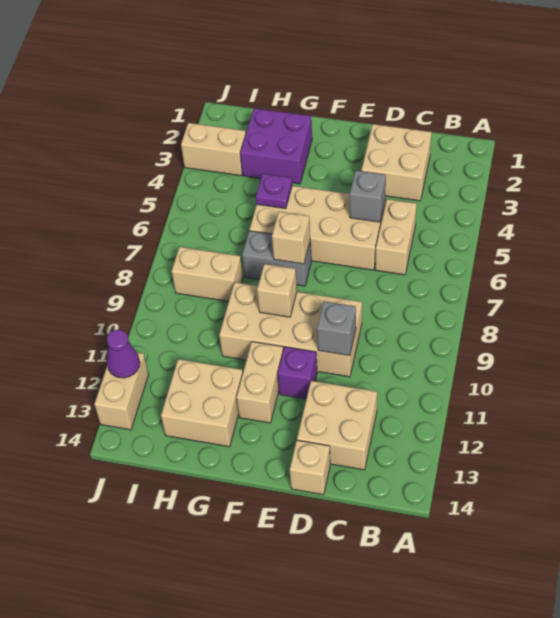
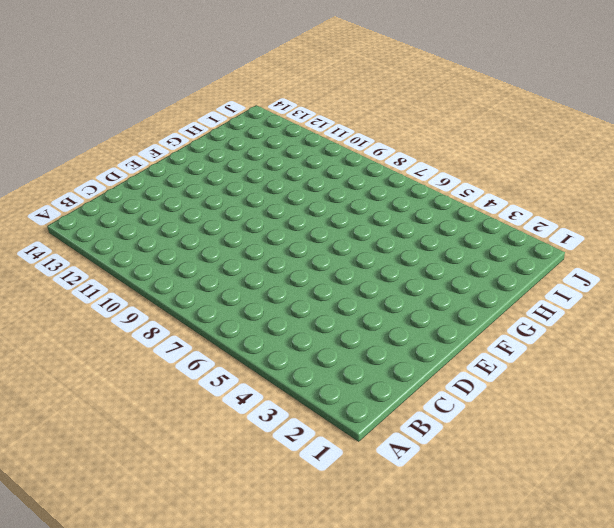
none -> tan 2x2 brick [362,124,432,201]
none -> tan 1x2 brick [375,199,417,275]
none -> tan 2x2 brick [297,381,377,470]

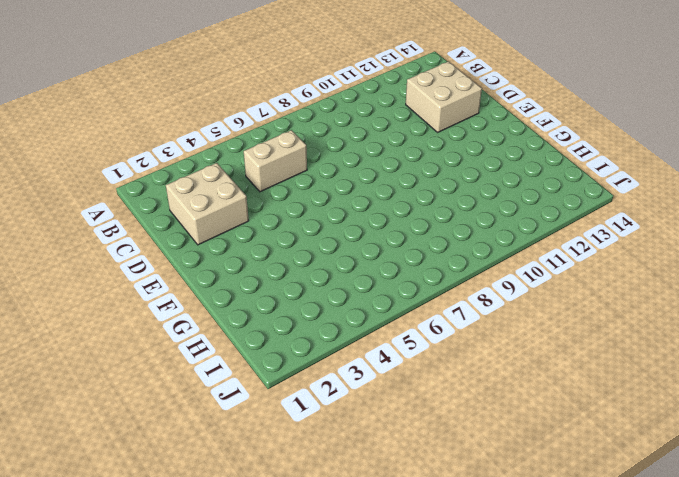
none -> tan 2x4 brick [250,186,385,270]
none -> tan 2x4 brick [219,282,362,377]
none -> tan 1x1 brick [290,440,330,495]

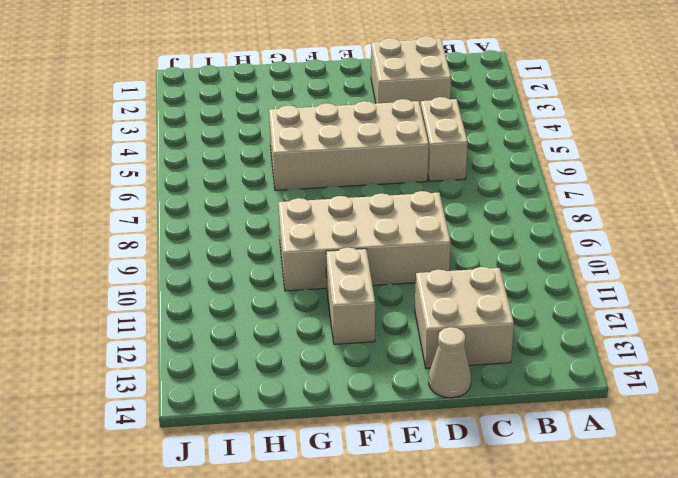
tan 1x1 cone [429,327,471,398] -> tan 1x1 brick [290,440,330,495]
none -> purple 1x1 brick [278,347,317,399]
none -> grey 1x2 brick [242,231,311,286]
none -> purple 2x2 brick [240,108,312,184]

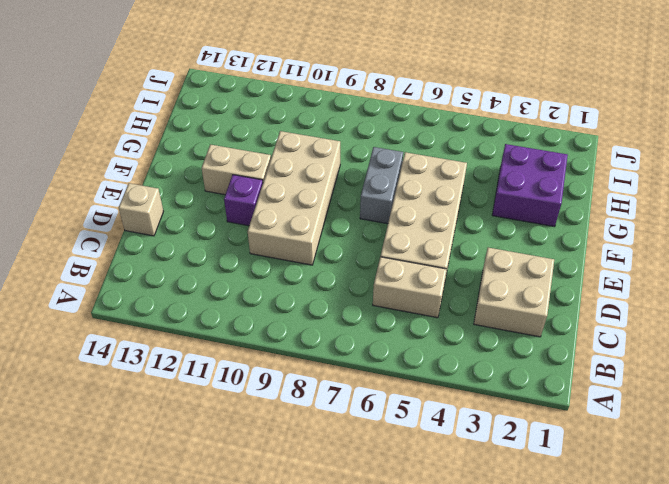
none -> tan 2x2 brick [297,381,377,470]
none -> tan 2x2 brick [161,359,243,447]
none -> tan 1x2 brick [172,247,243,302]

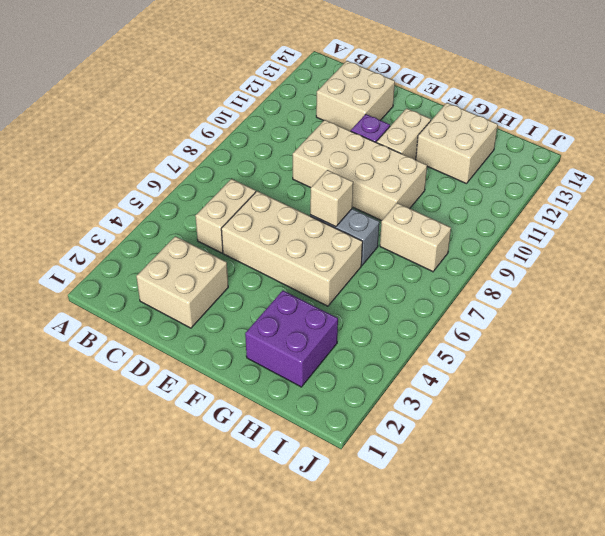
none -> tan 1x1 brick [290,440,330,495]
none -> tan 1x2 brick [181,123,246,176]
none -> tan 1x2 brick [94,352,149,430]

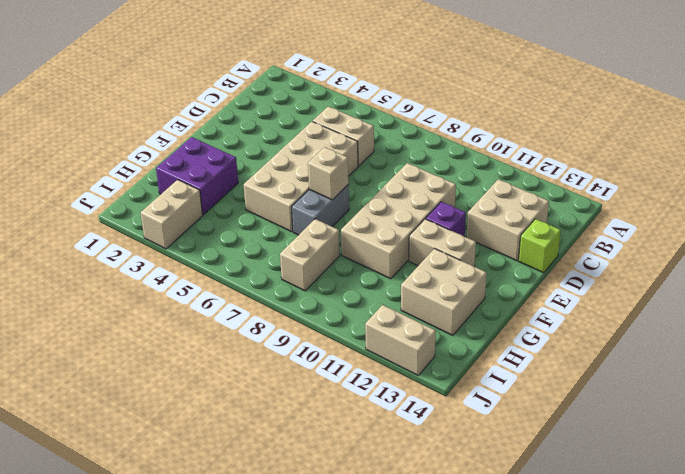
lime 1x1 brick [519,219,561,273] -> tan 1x1 brick [290,440,330,495]
none -> tan 2x2 brick [362,124,432,201]
none -> grey 1x1 brick [350,171,386,222]
none -> grey 1x1 brick [317,302,356,356]

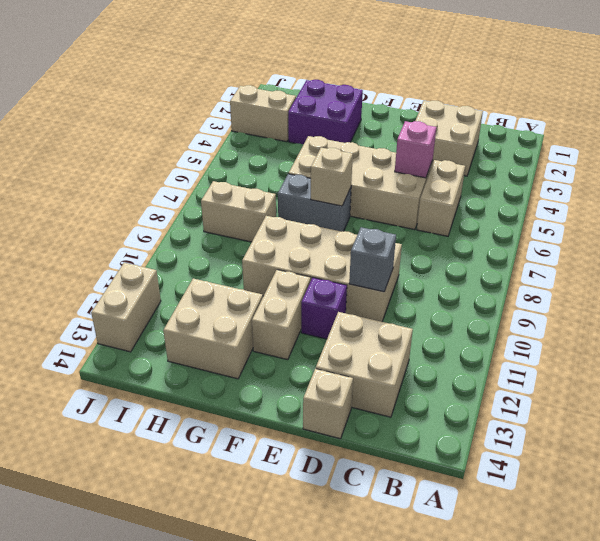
pink 1x1 brick [395,121,436,178] -> grey 1x1 brick [350,171,386,222]
none -> tan 1x1 brick [257,264,297,317]
none -> purple 1x1 plate [256,174,292,209]
none -> purple 1x1 cone [107,330,140,378]

